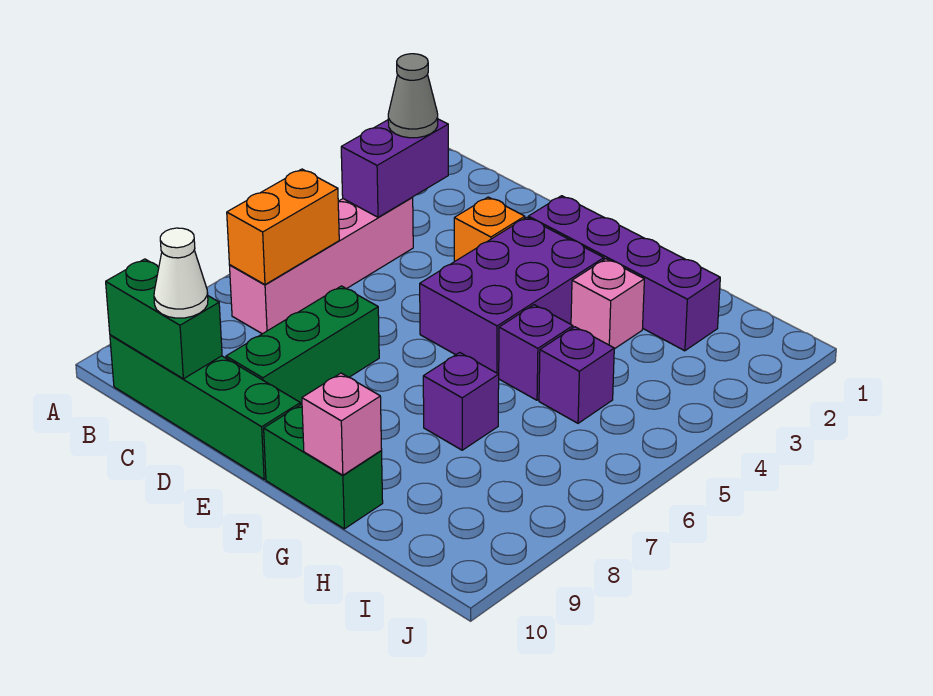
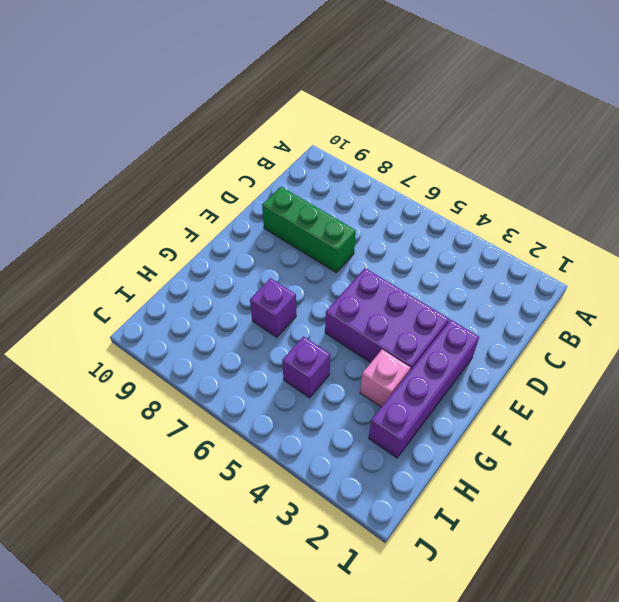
none -> pink 1x4 brick [229,198,413,334]
none -> green 1x4 brick [110,335,300,479]
none -> orange 1x1 brick [454,197,525,262]

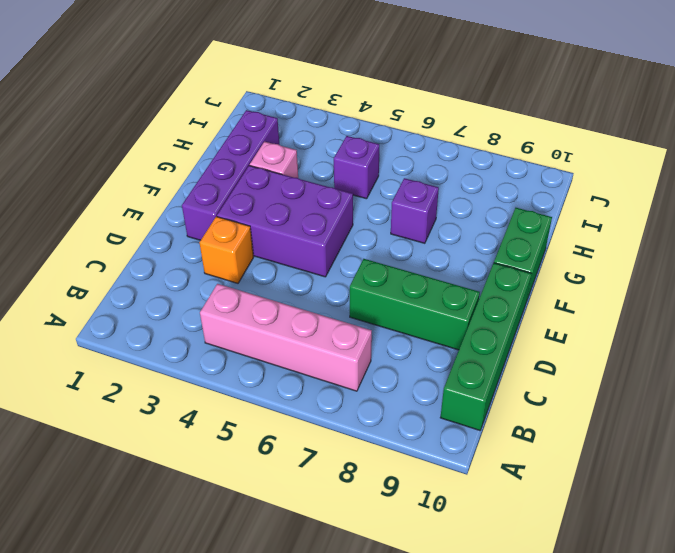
none -> purple 1x1 brick [499,305,573,400]
none -> purple 1x2 brick [341,119,448,217]
none -> orange 1x2 brick [227,169,339,285]

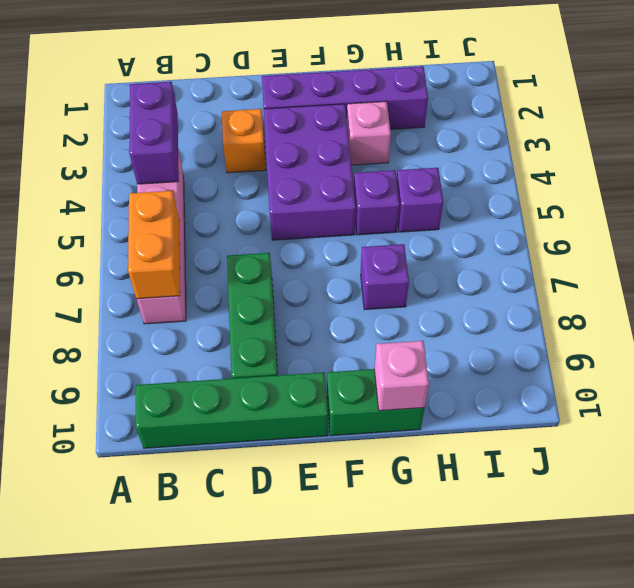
none -> green 1x2 brick [106,259,222,379]
none -> grey 1x1 cone [388,54,438,138]
none -> white 1x1 cone [154,228,208,318]

